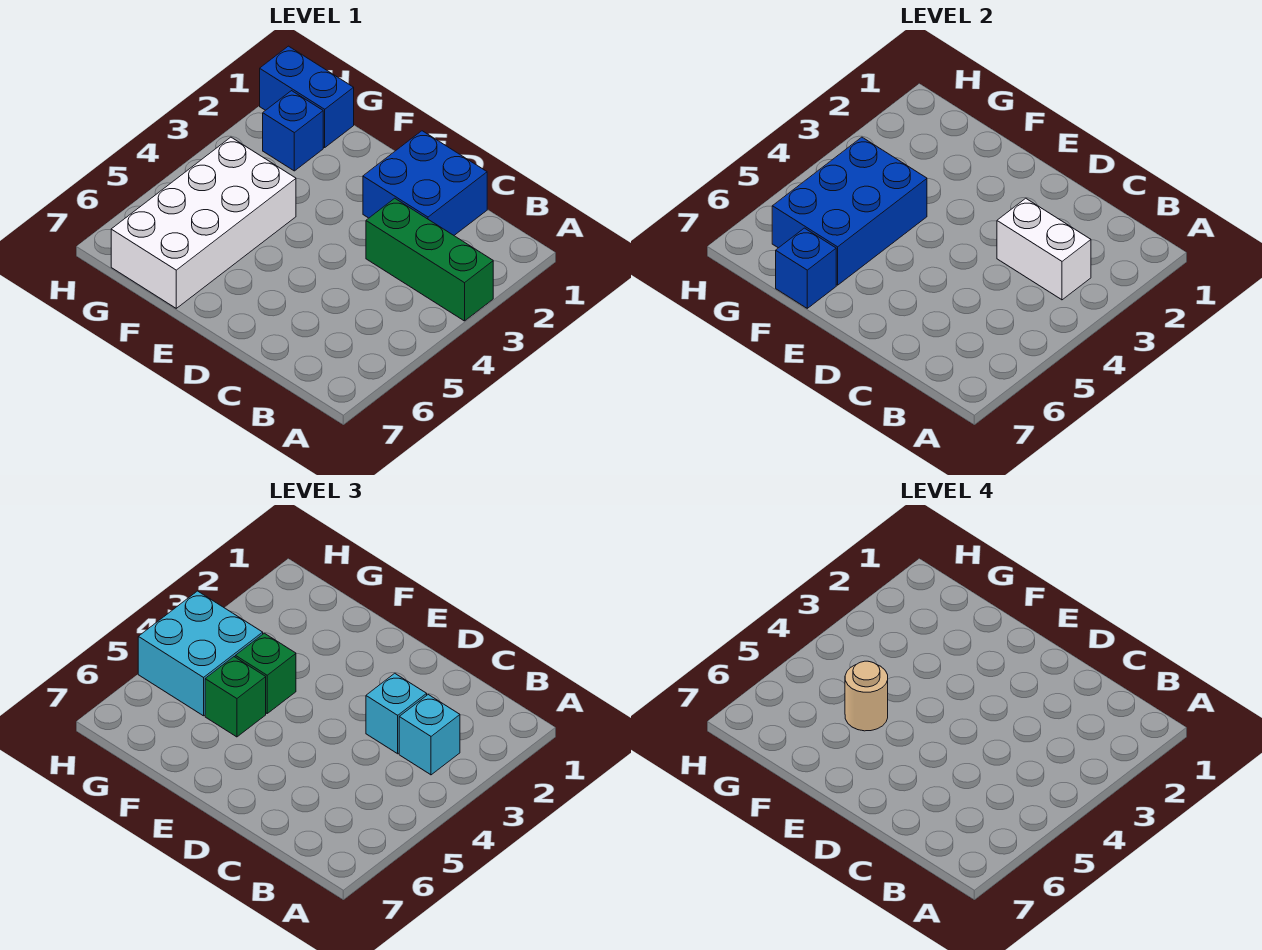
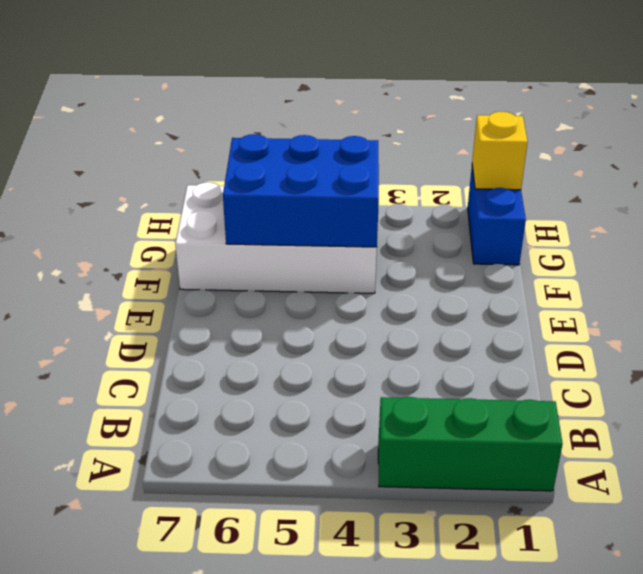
green 1x3 brick [378,397,563,491] -> green 1x3 brick turned to [366,198,493,321]
yellow 1x1 brick [472,112,528,190] -> none
none -> blue 2x2 brick [363,131,487,235]
none -> blue 1x1 brick [263,91,323,171]
none -> white 1x2 brick [997,198,1091,300]

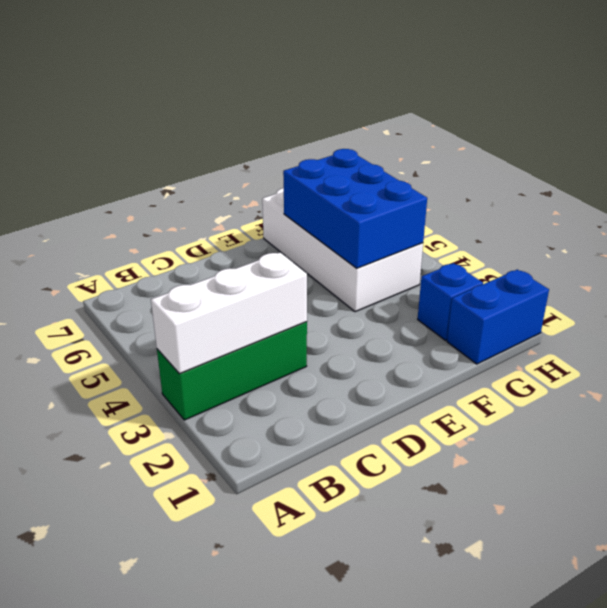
white 1x3 brick [151,252,307,374] -> white 1x2 brick [997,198,1091,300]
none -> blue 2x2 brick [363,131,487,235]
none -> blue 1x1 brick [776,228,836,308]
none -> cyan 1x1 brick [399,695,460,775]

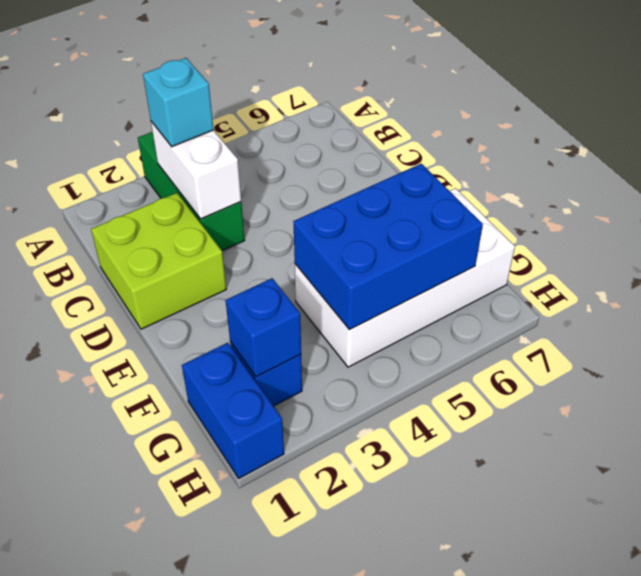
lime 2x2 brick [91,193,226,329] -> blue 2x2 brick [363,131,487,235]
blue 1x1 brick [226,278,301,377] -> blue 1x1 brick moved to [776,228,836,308]
none -> cyan 1x1 brick [366,673,427,754]
none -> green 1x1 brick [235,633,296,713]
none -> green 1x1 brick [205,657,266,737]

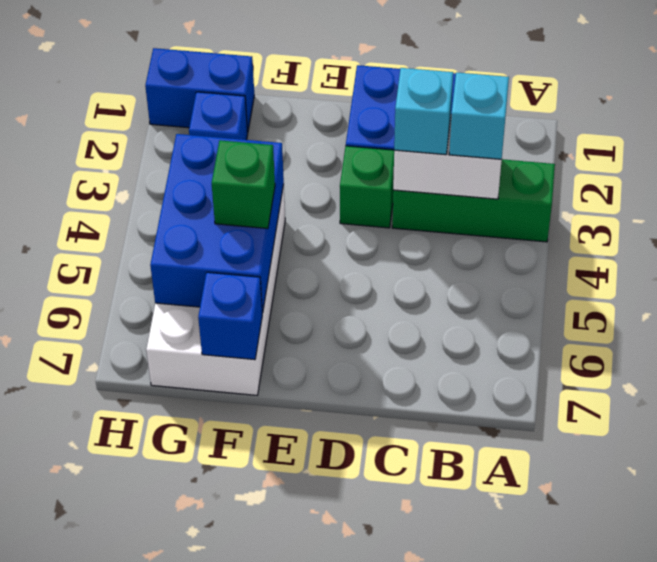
green 1x1 brick [340,146,395,228] -> green 1x1 brick moved to [235,633,296,713]
none -> cyan 2x2 brick [138,591,263,716]
none -> tan 1x1 round brick [845,661,888,731]

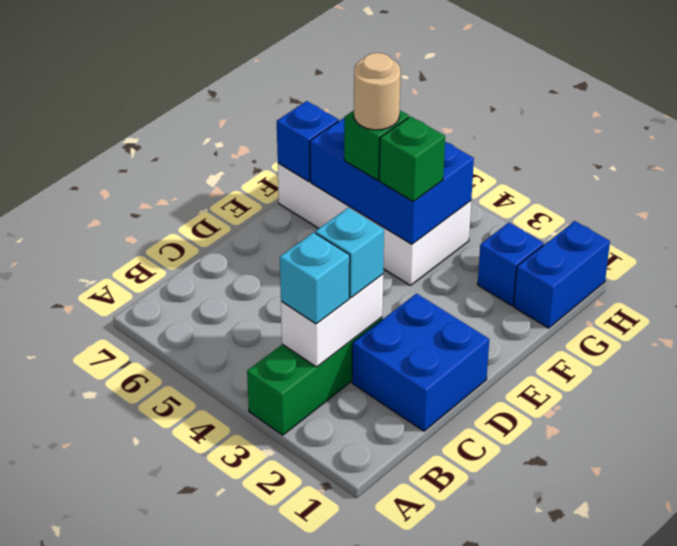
none -> cyan 2x2 brick [138,591,263,716]

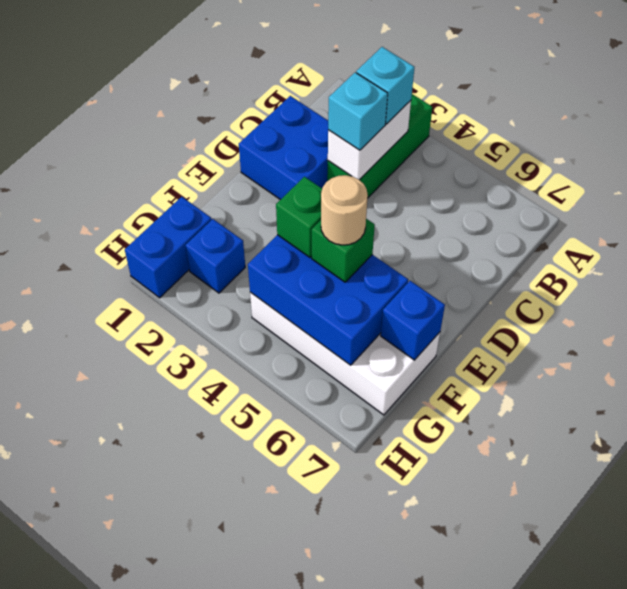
none -> cyan 2x2 brick [138,591,263,716]

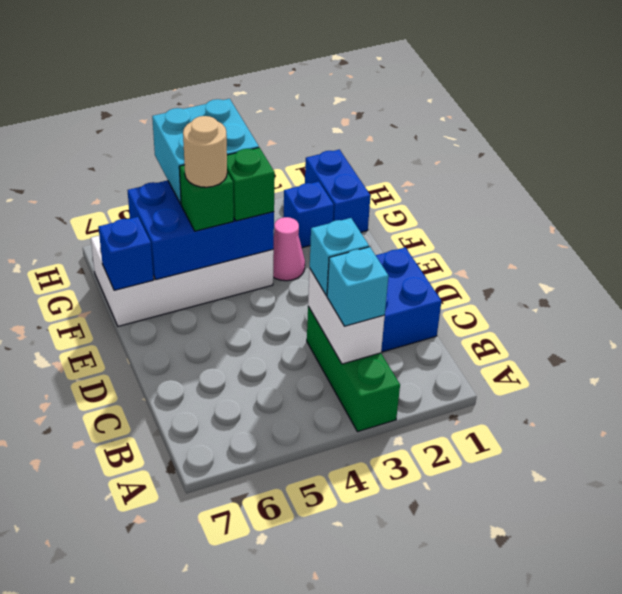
pink 1x1 cone [273,217,305,281] -> none

